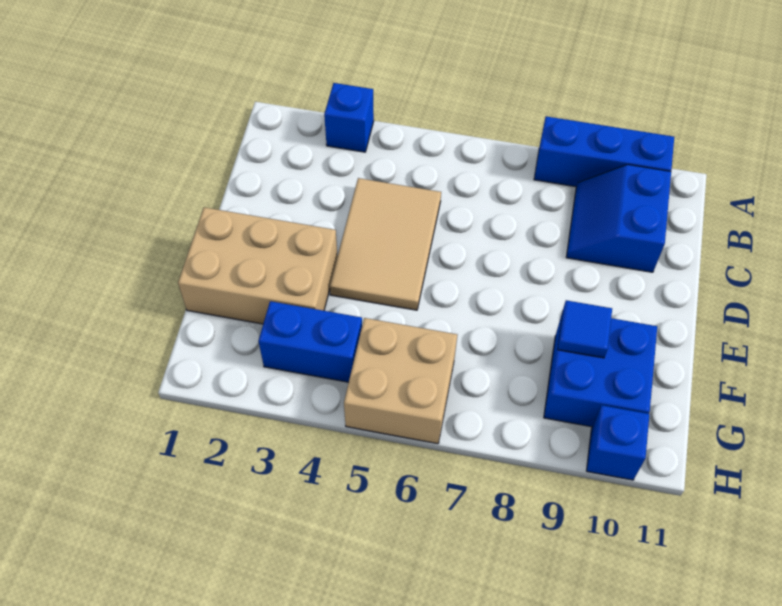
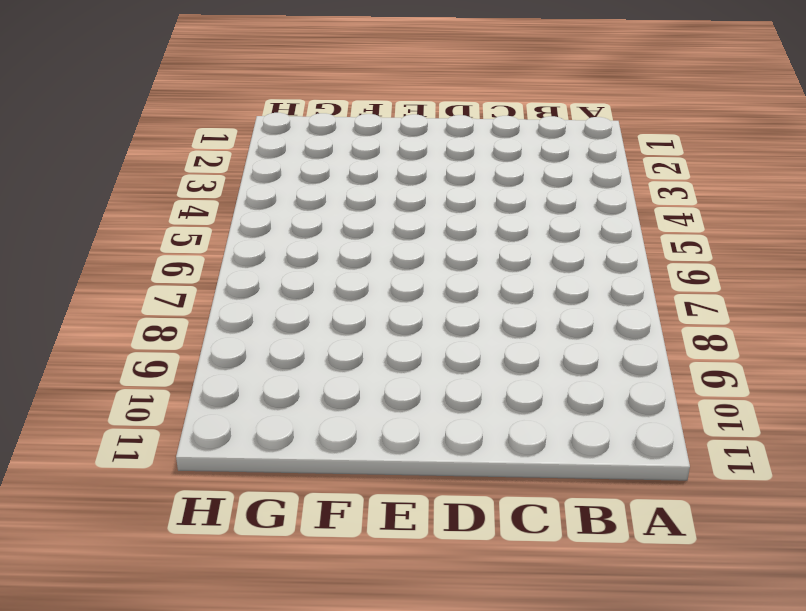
none -> blue 1x1 brick [324,83,374,152]
none -> blue 1x3 brick [534,116,674,187]

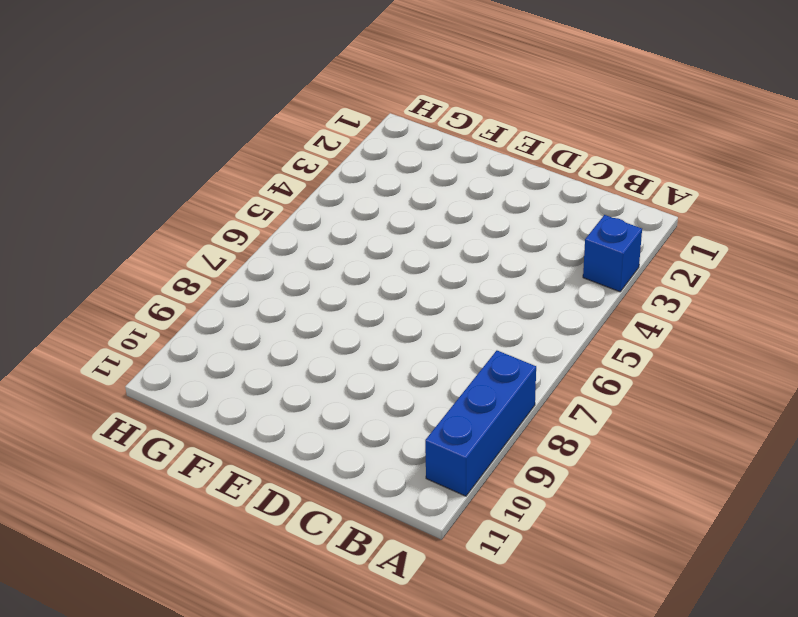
none -> blue 2x2 slope [566,165,671,272]
none -> tan 2x3 tile [330,178,441,310]

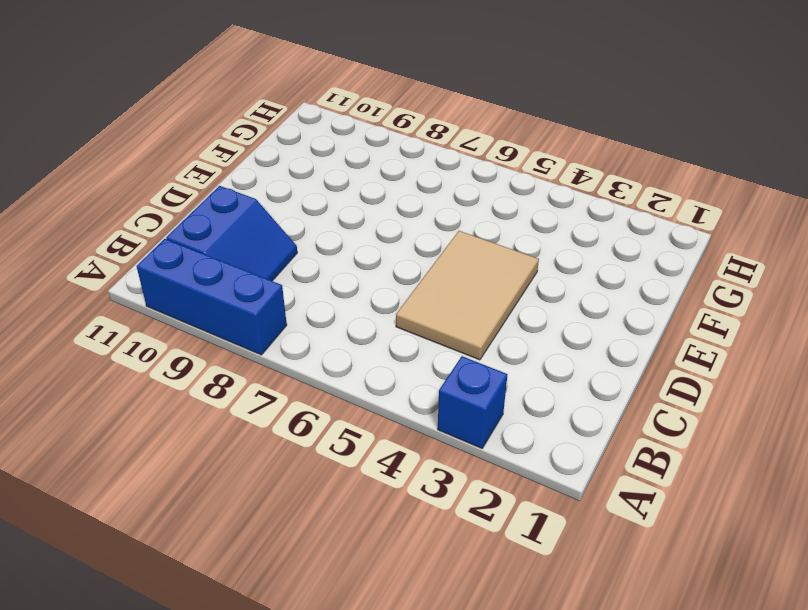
none -> tan 2x3 brick [178,207,338,324]
none -> blue 2x2 brick [544,312,657,427]

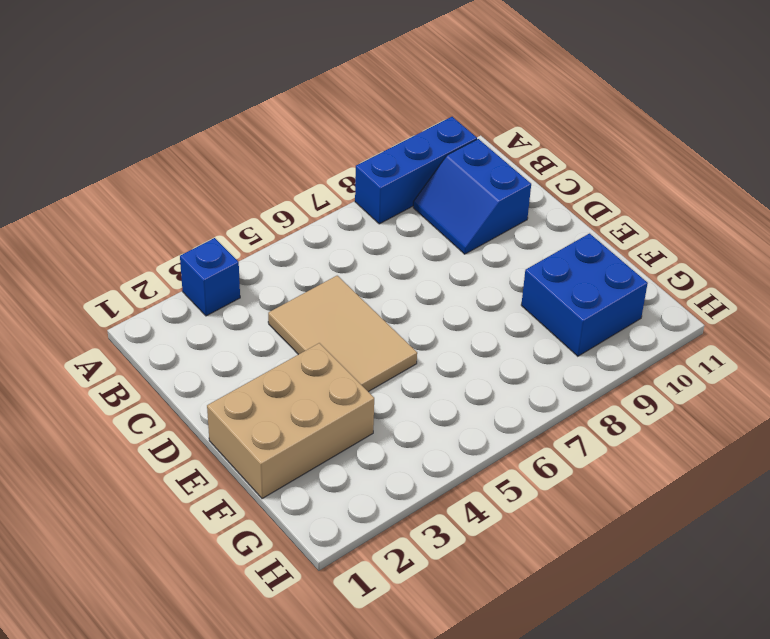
none -> blue 1x2 brick [258,301,362,382]
none -> tan 2x2 brick [344,318,457,444]

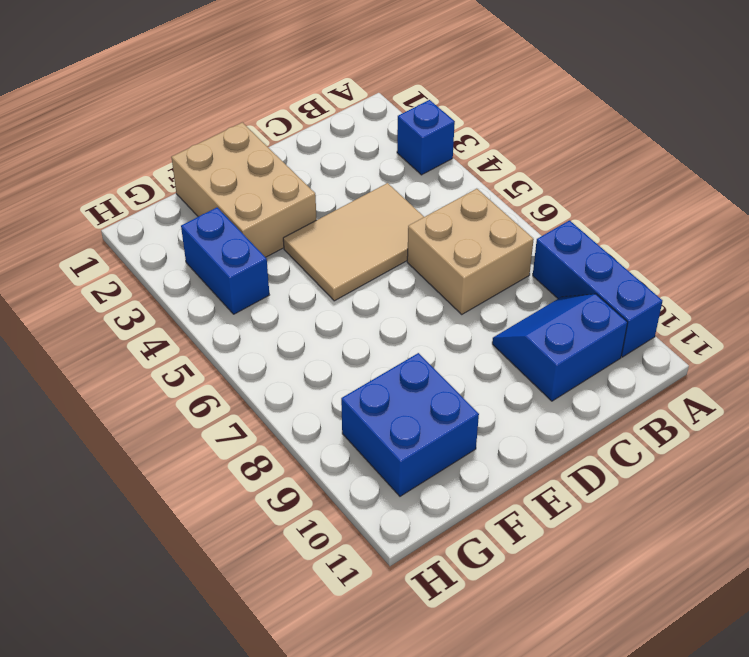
tan 2x2 brick [407,189,534,314] -> tan 2x2 brick moved to [344,318,457,444]
none -> blue 1x1 brick [587,405,649,480]
none -> blue 1x1 tile [558,300,612,358]

